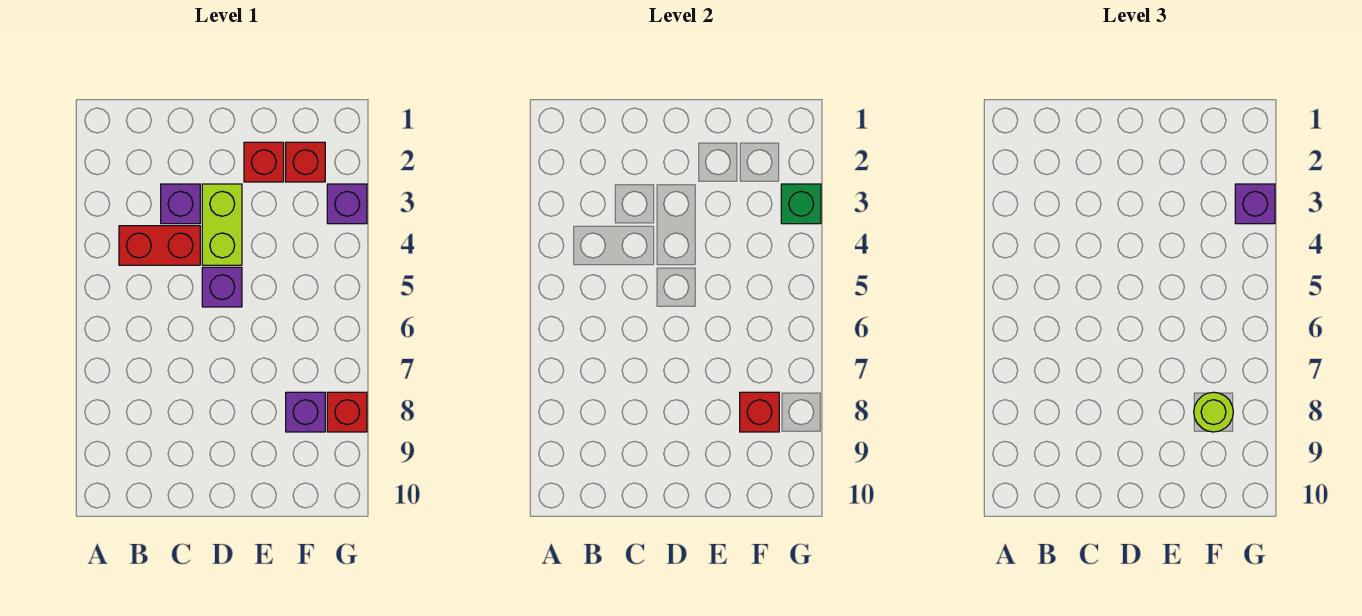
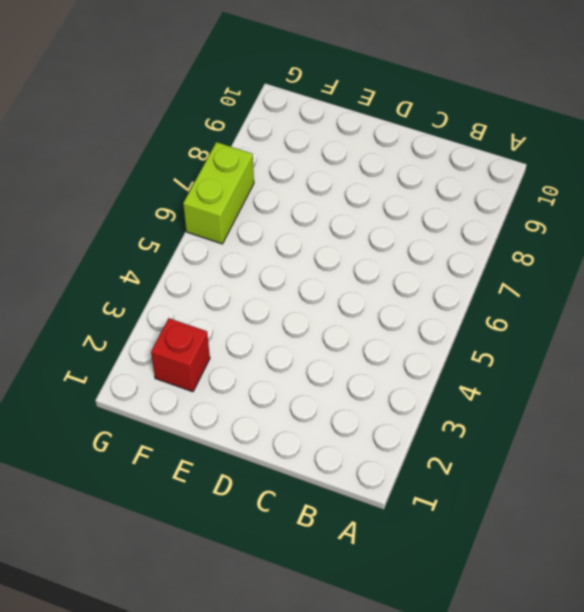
lime 1x2 brick [183,142,254,244] -> lime 1x2 brick moved to [202,184,242,265]
none -> red 1x2 brick [119,226,200,265]
none -> purple 1x1 brick [161,184,200,224]
none -> purple 1x1 brick [202,267,242,307]

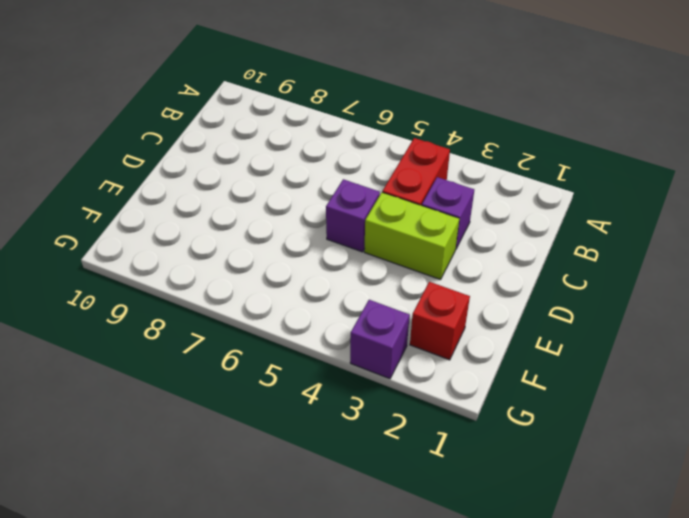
none -> red 1x1 brick [244,142,284,182]
none -> purple 1x1 brick [286,392,325,432]
none -> red 1x1 brick [327,392,367,432]

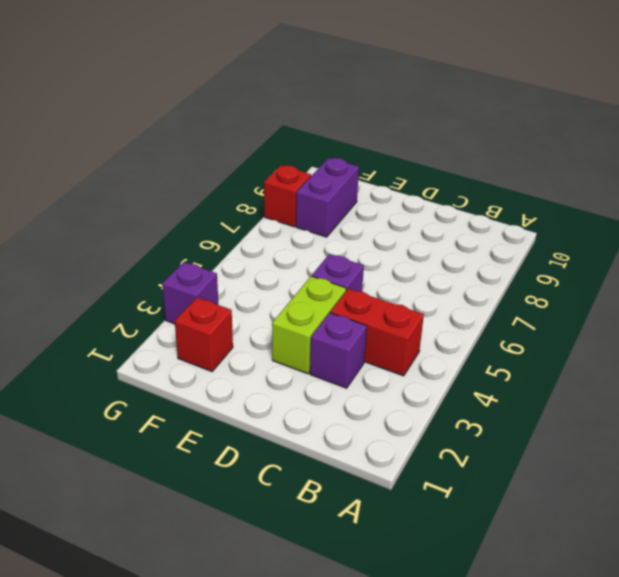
purple 1x2 brick [296,158,359,237] -> purple 1x1 brick [286,392,325,432]
none -> red 1x1 brick [244,142,284,182]
none -> red 1x1 brick [740,392,779,432]
none -> green 1x1 brick [781,184,821,224]

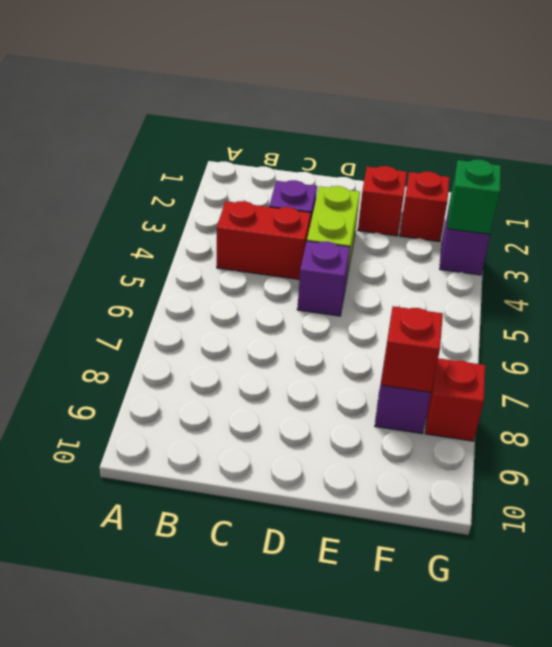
none -> lime 1x1 round brick [1194,392,1233,432]
none -> purple 1x1 brick [1235,184,1275,224]

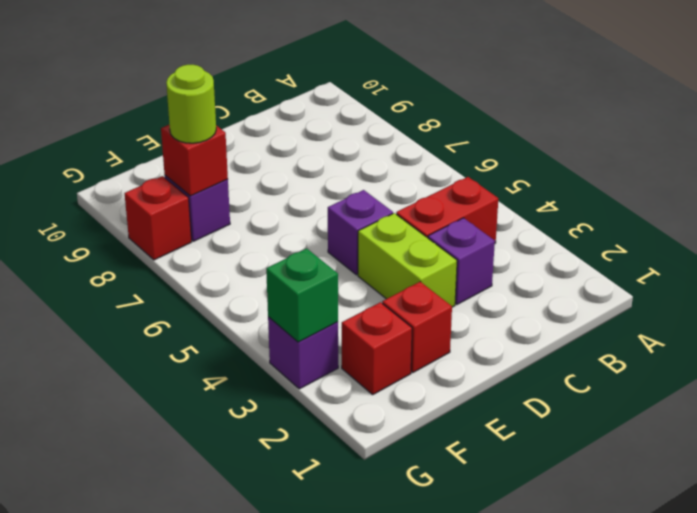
none -> purple 1x1 brick [1235,184,1275,224]

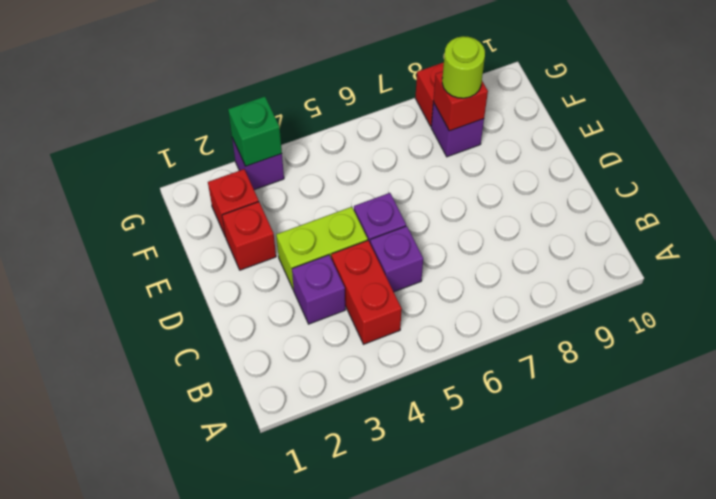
purple 1x1 brick [370,226,423,292] -> purple 1x1 brick moved to [1235,184,1275,224]

